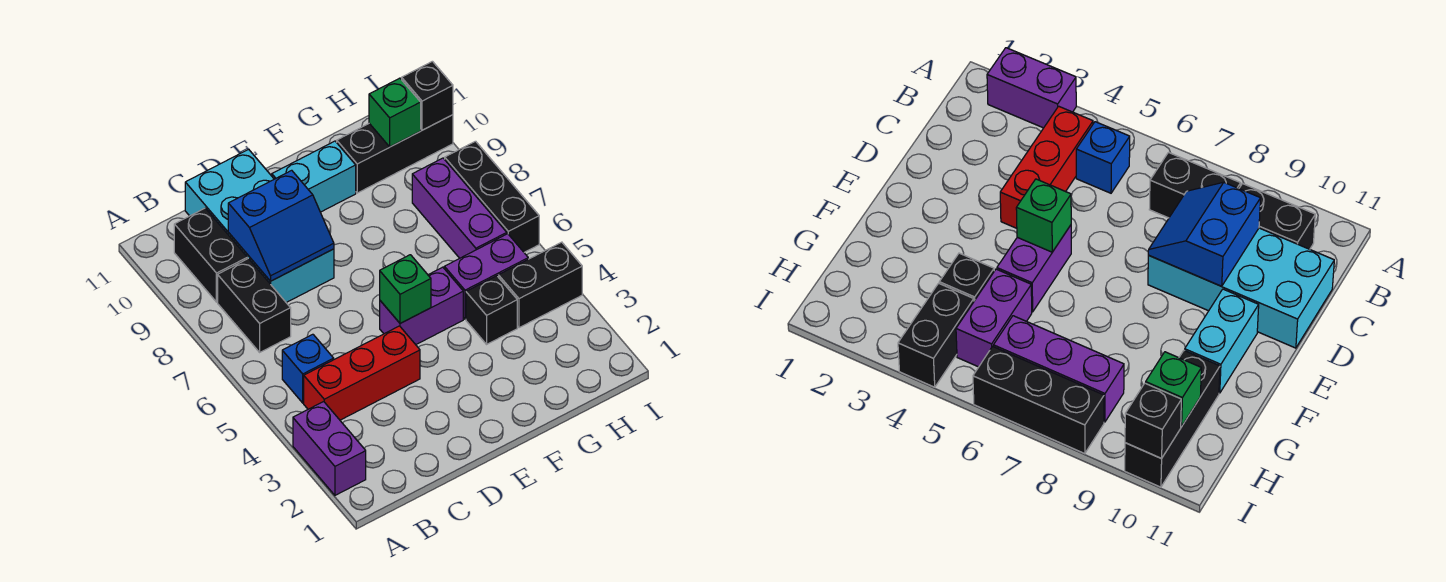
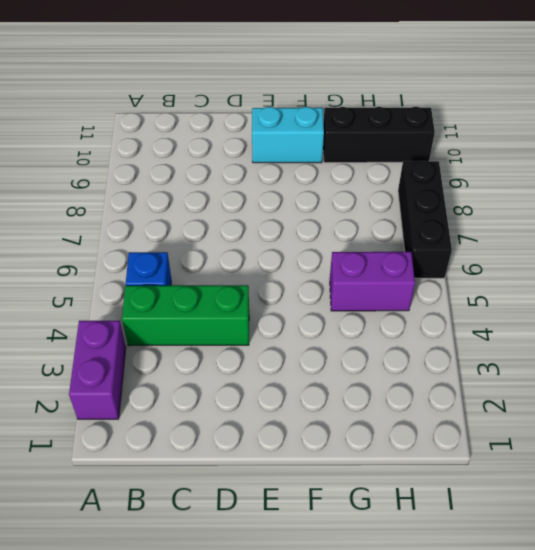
green 1x3 brick [122,285,249,346] -> red 1x3 brick [304,326,420,420]
none -> black 1x2 brick [218,259,291,352]
none -> black 1x2 brick [174,208,247,302]
none -> cyan 2x4 brick [185,149,334,303]

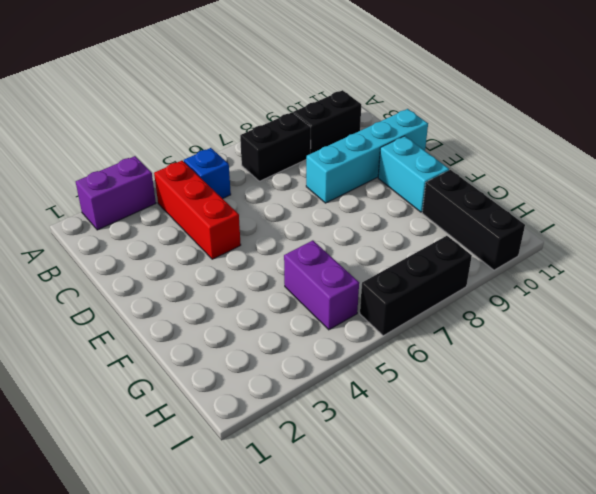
cyan 1x4 brick [306,109,428,203] -> cyan 2x4 brick [185,149,334,303]
none -> purple 1x2 brick [380,267,463,345]
none -> black 1x1 brick [466,276,517,344]
none -> black 1x2 brick [498,242,582,328]

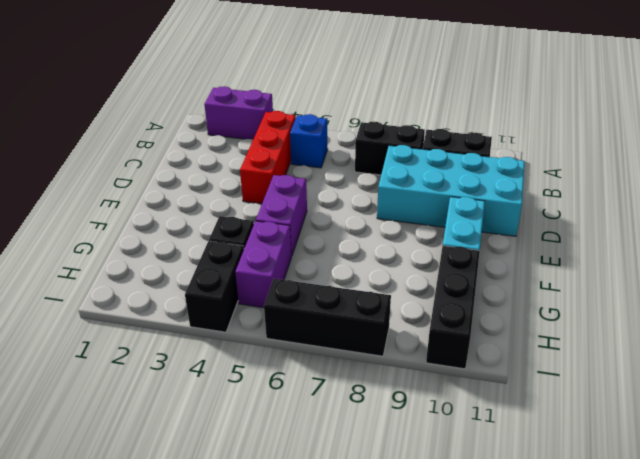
none -> purple 1x3 brick [412,158,507,258]
none -> blue 2x2 slope [228,170,334,281]
none -> green 1x1 brick [380,255,431,323]

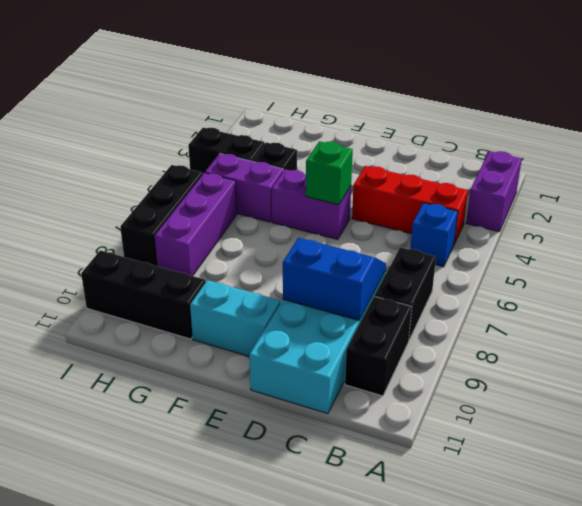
none -> green 1x1 brick [369,78,421,147]
none -> black 1x1 brick [402,61,453,130]

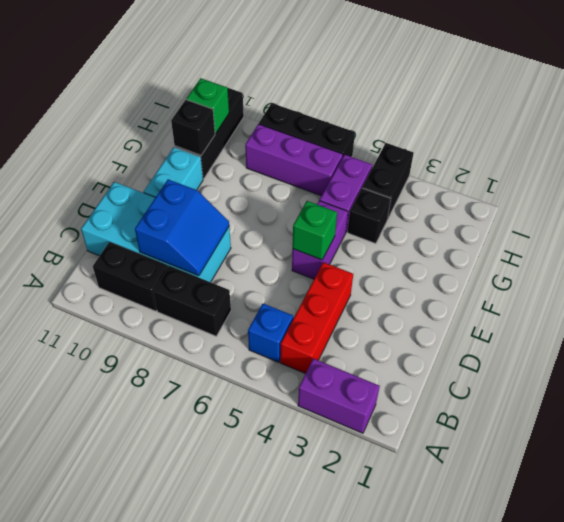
black 1x1 brick [171,100,215,155] -> black 1x1 brick moved to [402,61,453,130]

